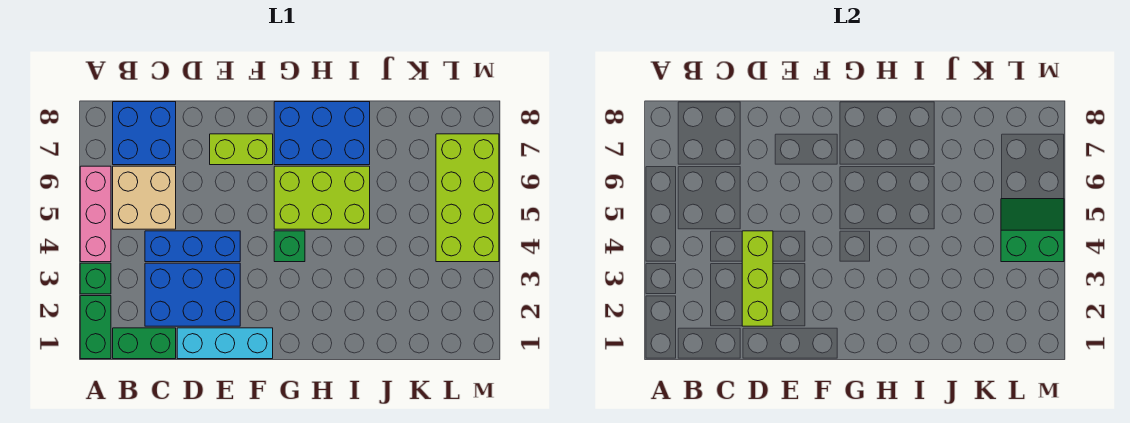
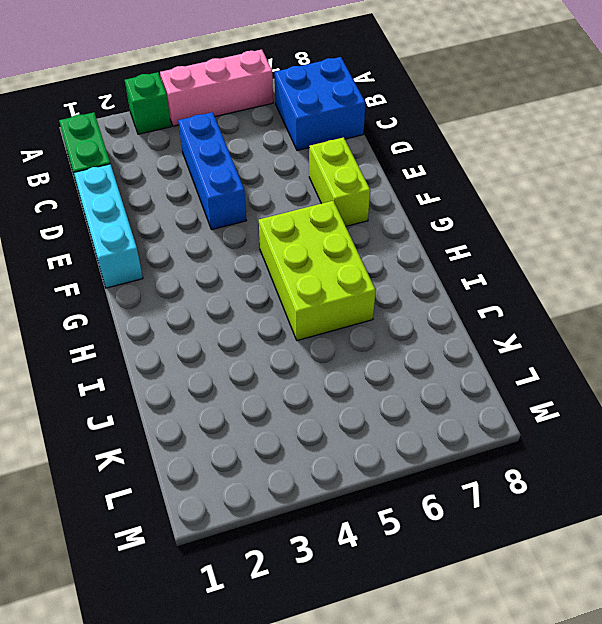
none -> green 1x2 brick [80,296,111,359]
none -> tan 2x2 brick [113,166,176,229]
none -> blue 2x3 brick [145,263,240,326]

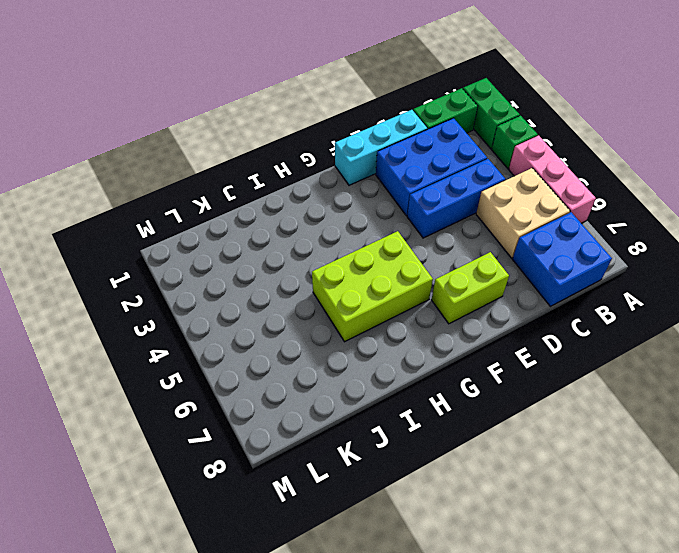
none -> green 1x1 brick [274,231,305,262]
none -> blue 2x3 brick [274,102,370,165]
none -> lime 2x4 brick [436,134,499,262]

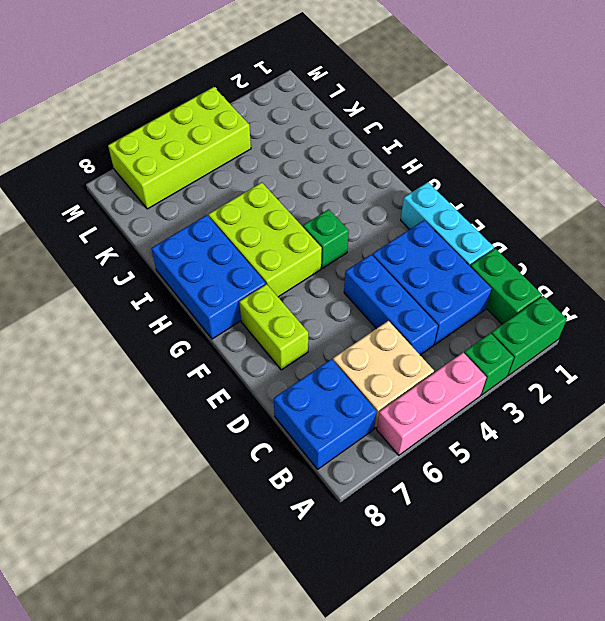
none -> lime 1x3 brick [742,231,773,326]
none -> green 2x2 slope [1001,199,1064,262]

